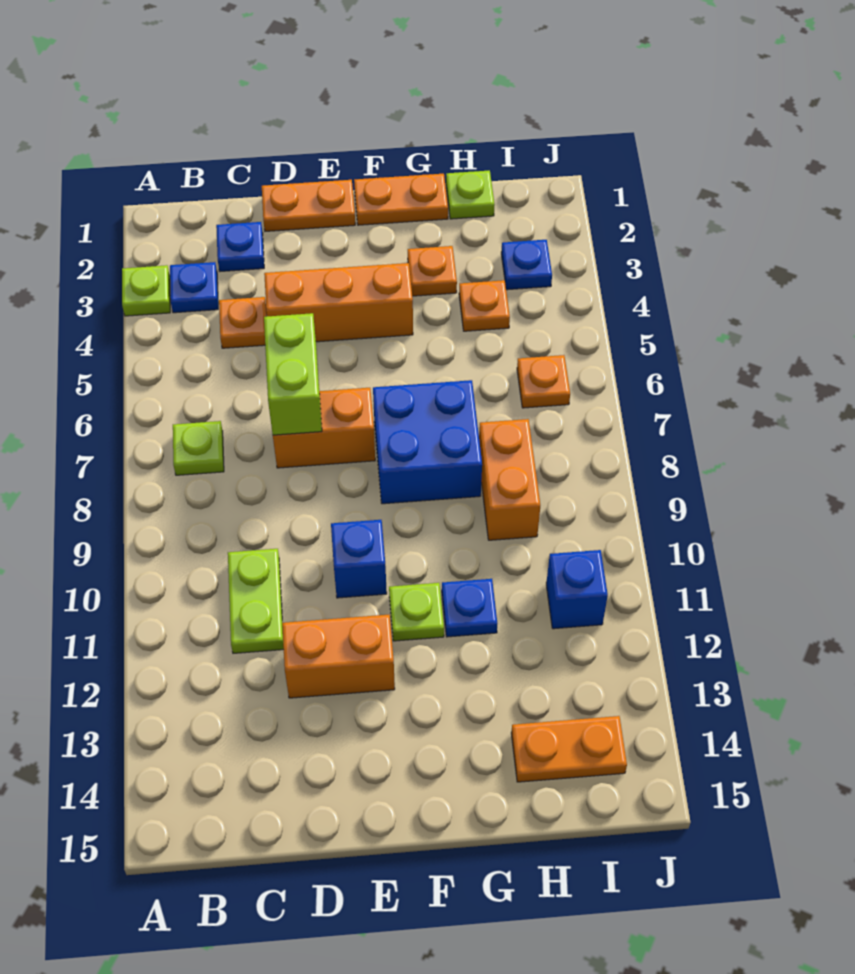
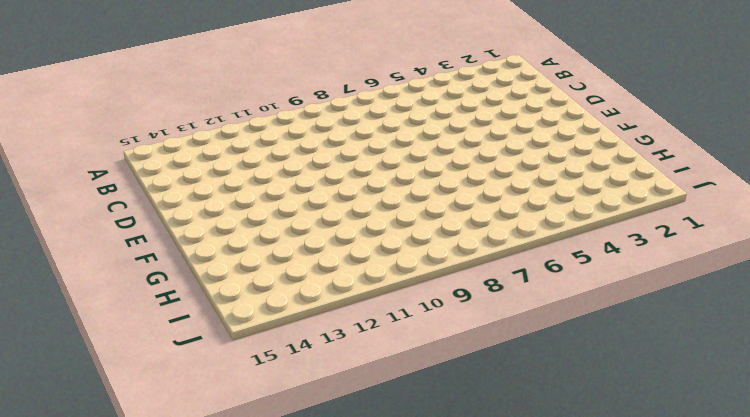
none -> lime 1x1 plate [122,265,170,316]
none -> blue 1x1 plate [170,262,218,313]
none -> lime 1x1 plate [173,421,224,475]

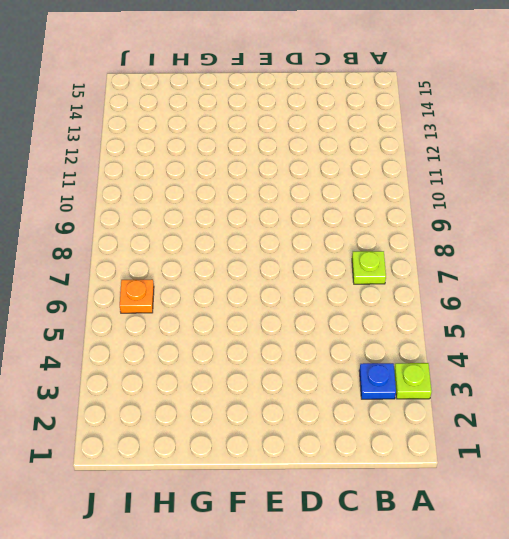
none -> blue 1x1 plate [216,222,264,271]
none -> orange 1x1 plate [219,297,267,348]
none -> lime 1x2 plate [228,549,284,653]

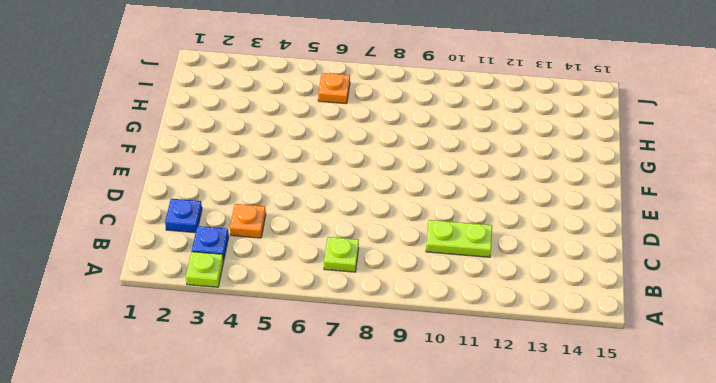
none -> orange 1x2 plate [262,180,355,231]
none -> orange 1x3 brick [264,263,413,342]
none -> orange 1x2 brick [273,388,375,468]

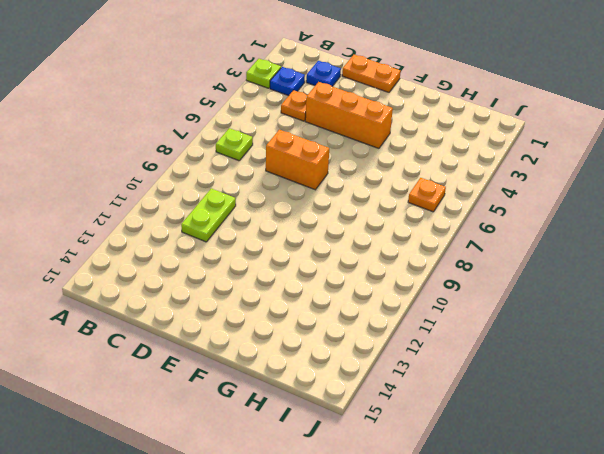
none -> orange 1x2 brick [282,615,395,698]
none -> blue 1x1 brick [331,520,387,598]
none -> orange 1x2 plate [354,174,448,225]

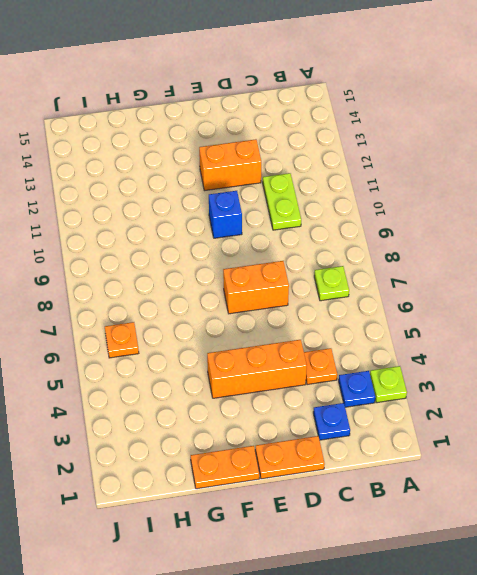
none -> blue 2x2 brick [373,380,482,504]
none -> lime 1x1 plate [389,583,444,641]
none -> orange 1x1 plate [408,246,457,296]

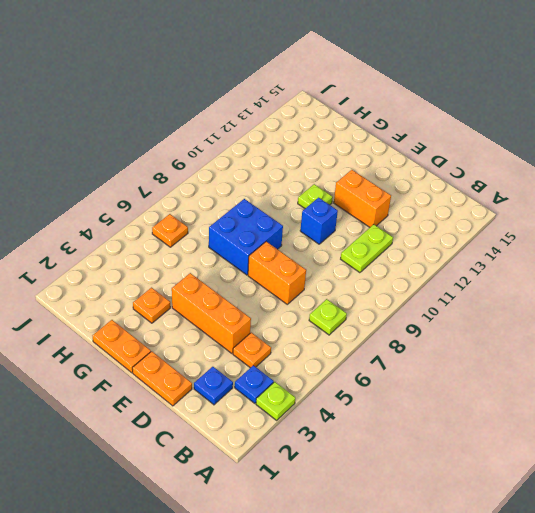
none -> blue 1x1 plate [442,579,497,637]
none -> lime 1x1 plate [446,170,495,219]
none -> orange 1x1 plate [459,280,510,331]

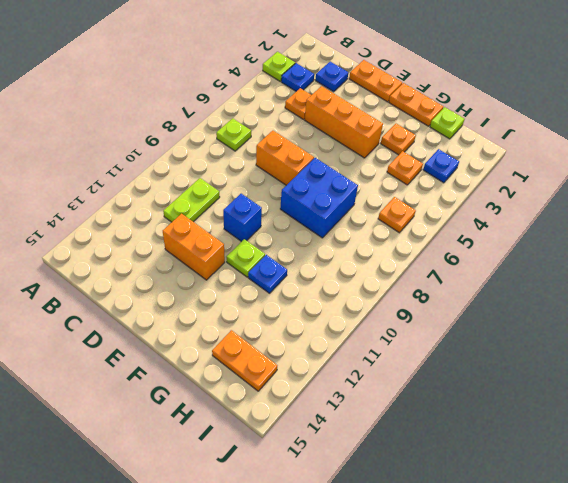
none -> orange 1x2 brick [479,419,540,540]
none -> blue 1x1 brick [546,550,608,629]
none -> lime 1x2 brick [264,313,322,435]

